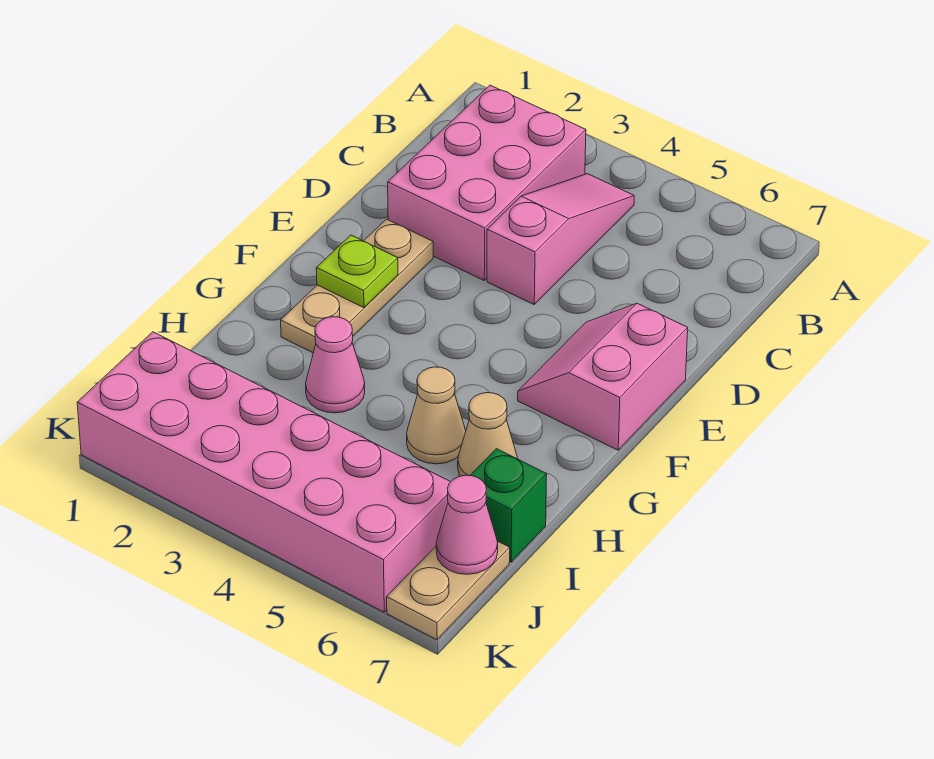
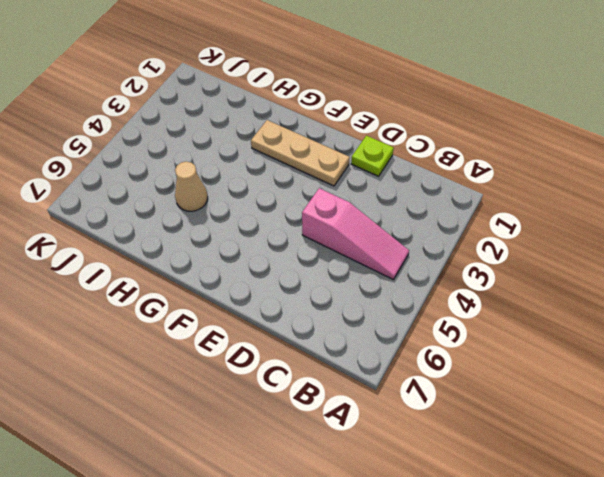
lime 1x1 plate [351,136,394,176] -> lime 1x1 plate moved to [316,235,398,308]
none -> pink 2x3 brick [388,85,586,280]
none -> pink 2x2 slope [518,303,688,450]
none -> pink 1x1 cone [306,317,365,413]

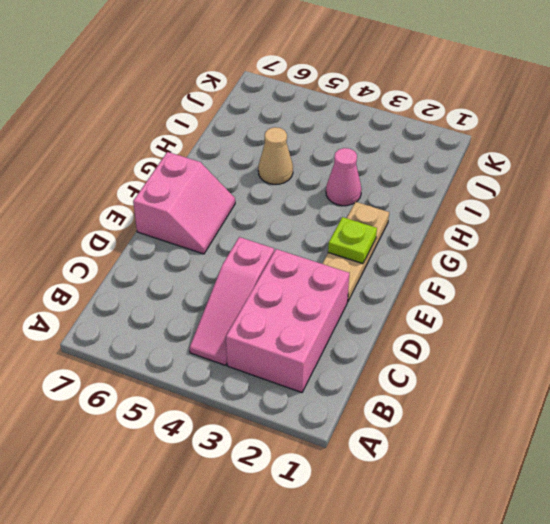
none -> tan 1x1 cone [458,393,518,476]
none -> green 1x1 brick [470,449,547,562]
none -> pink 2x6 brick [77,332,450,612]

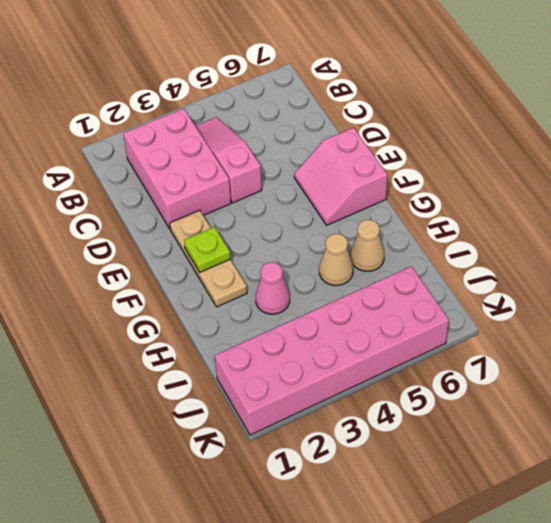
none -> green 1x1 brick [470,449,547,562]
none -> tan 1x2 plate [387,541,510,640]
none -> pink 1x1 cone [436,475,498,574]

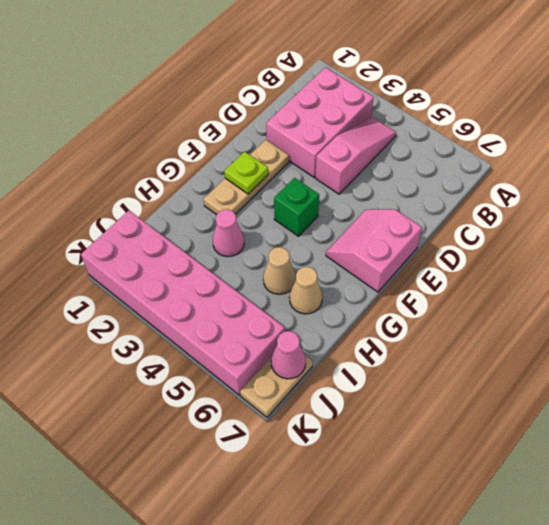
green 1x1 brick [274,178,319,236] -> green 1x1 brick moved to [470,449,547,562]

